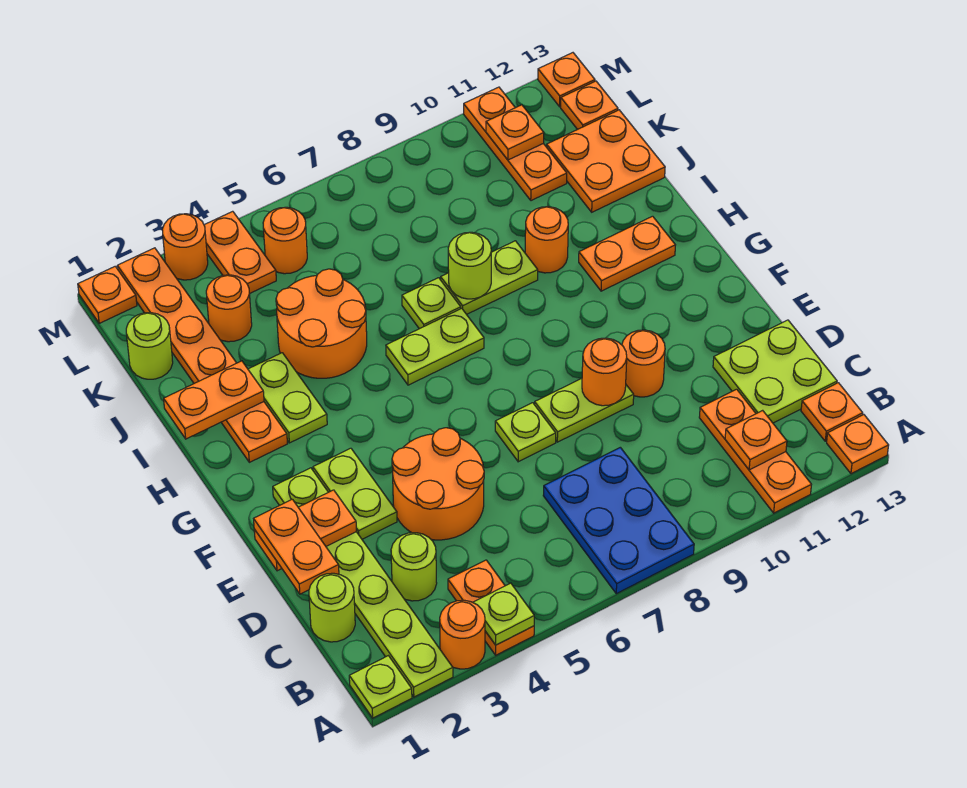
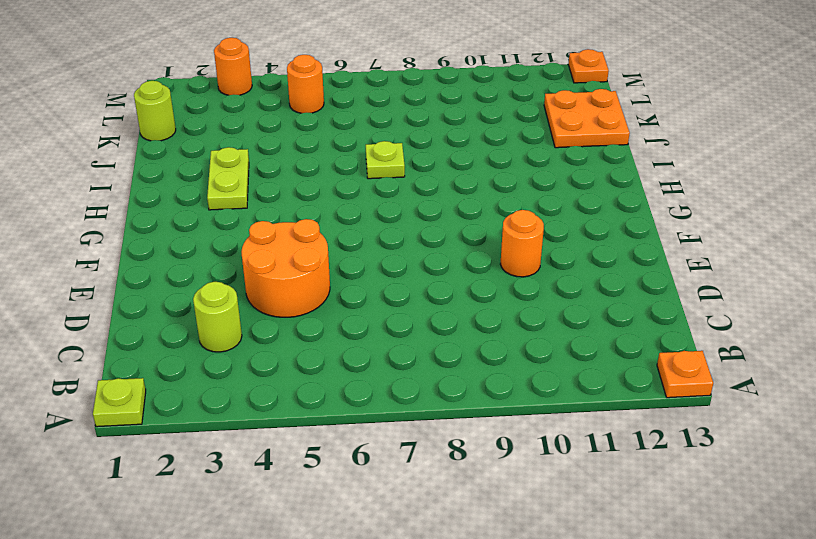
none -> lime 1x6 plate [273,468,453,697]
none -> orange 1x1 round brick [440,600,485,669]
none -> orange 1x2 plate [448,560,534,655]
none -> blue 2x3 plate [543,447,694,594]

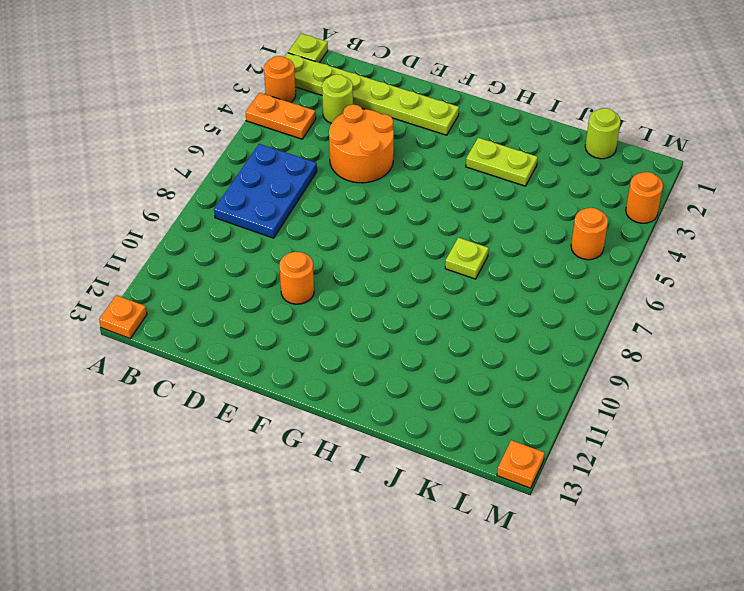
blue 2x3 plate [214,144,317,238] -> blue 2x3 plate turned to [543,447,694,594]
none -> orange 1x3 plate [699,389,811,513]
none -> orange 1x1 plate [801,383,863,441]
none -> lime 1x1 round brick [309,573,355,642]
none -> lime 2x2 plate [713,320,837,423]

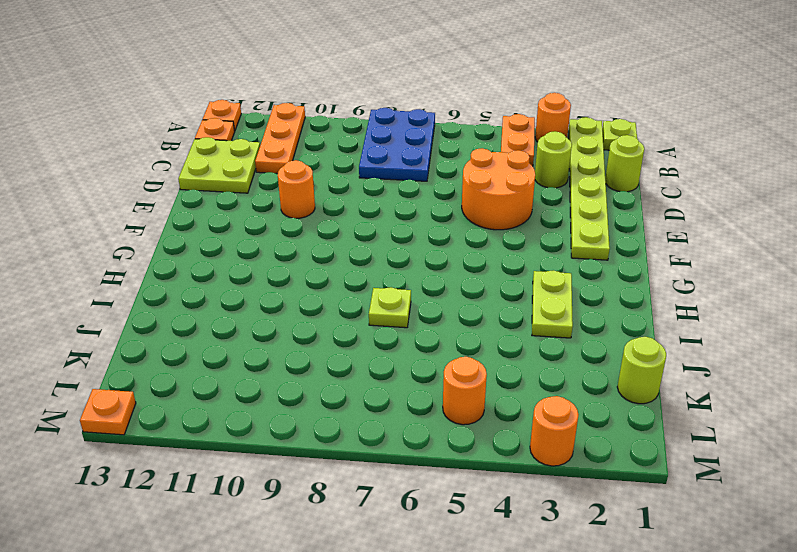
none -> lime 1x2 plate [313,448,397,539]
none -> lime 1x1 plate [495,403,556,462]
none -> lime 1x2 plate [535,378,634,442]
none -> orange 1x6 plate [117,248,287,462]

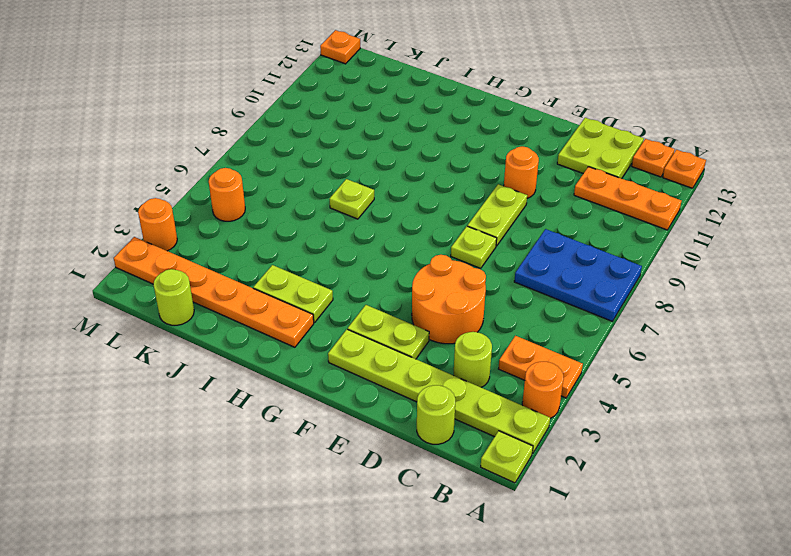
none -> lime 1x2 plate [386,308,484,385]
none -> orange 1x2 plate [579,216,675,291]
none -> orange 2x2 round brick [276,269,367,378]
none -> lime 1x2 plate [441,241,538,314]

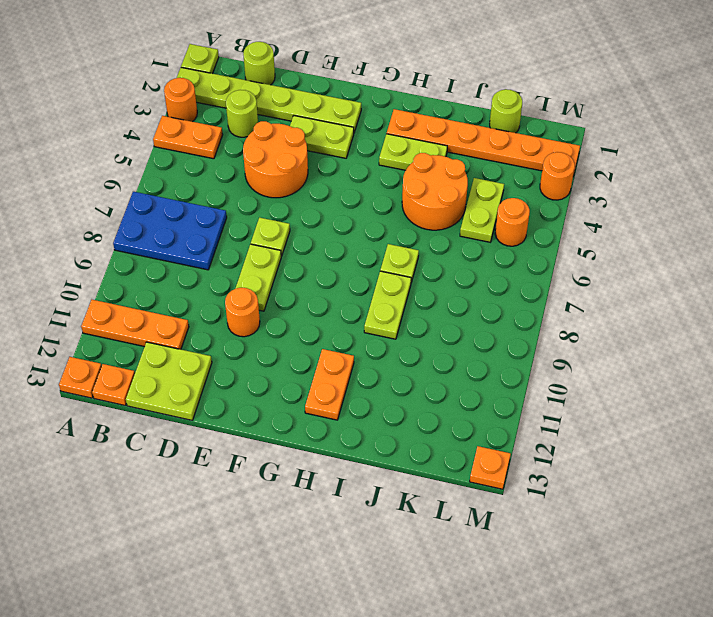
lime 1x2 plate [460,178,504,242] -> lime 1x2 plate moved to [386,308,484,385]
none -> orange 1x1 round brick [525,207,568,273]
none -> orange 2x2 plate [547,110,665,212]
none -> orange 1x1 round brick [206,275,252,342]
none -> orange 1x3 plate [464,87,567,201]

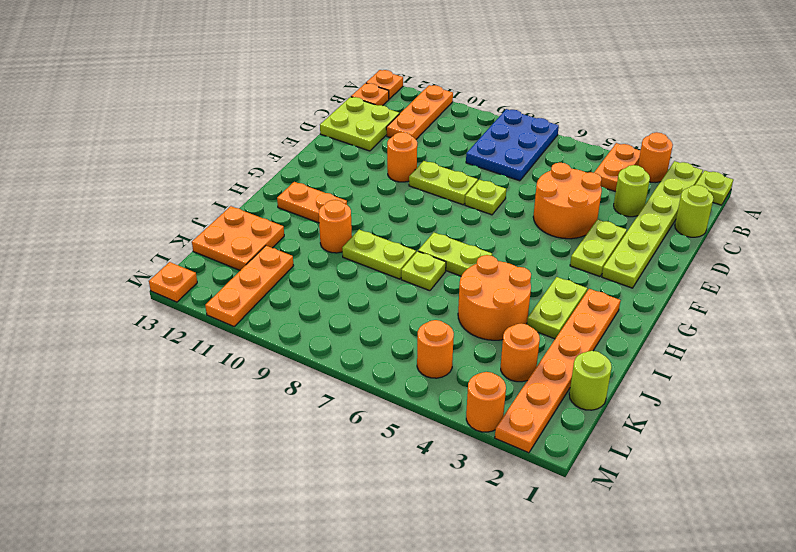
none -> orange 1x2 plate [204,211,276,294]
none -> orange 1x1 plate [561,81,618,129]
none -> orange 1x1 plate [78,266,137,323]
none -> lime 1x1 plate [473,583,534,645]

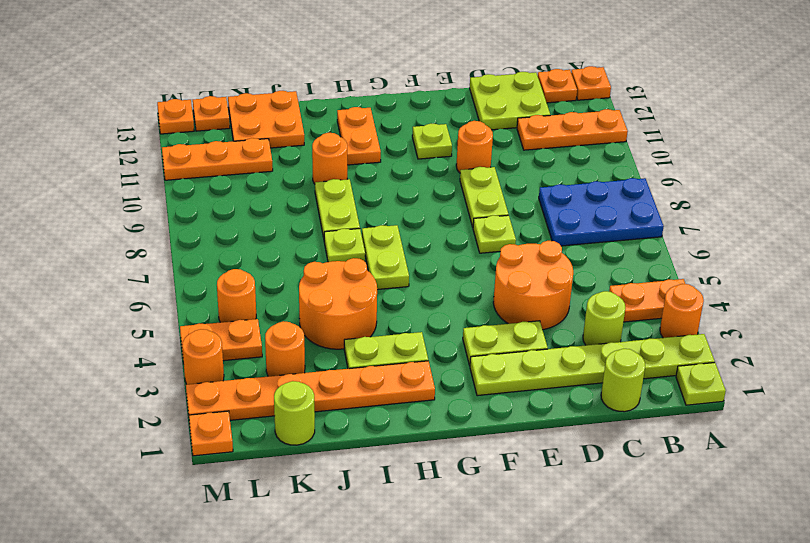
lime 1x1 plate [412,124,452,159] -> lime 1x1 plate moved to [473,583,534,645]
none -> orange 1x1 plate [725,410,787,470]
none -> orange 1x2 plate [254,490,357,571]
none -> orange 1x1 round brick [582,338,627,406]
none -> orange 1x2 plate [164,361,264,439]

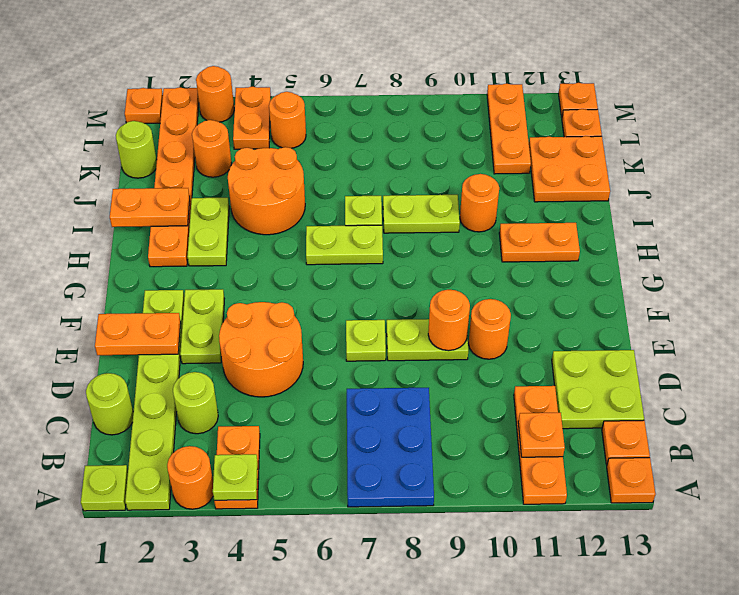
none -> lime 1x1 round brick [448,232,491,299]
none -> orange 1x1 plate [486,105,544,160]
none -> orange 1x2 plate [254,499,339,594]

